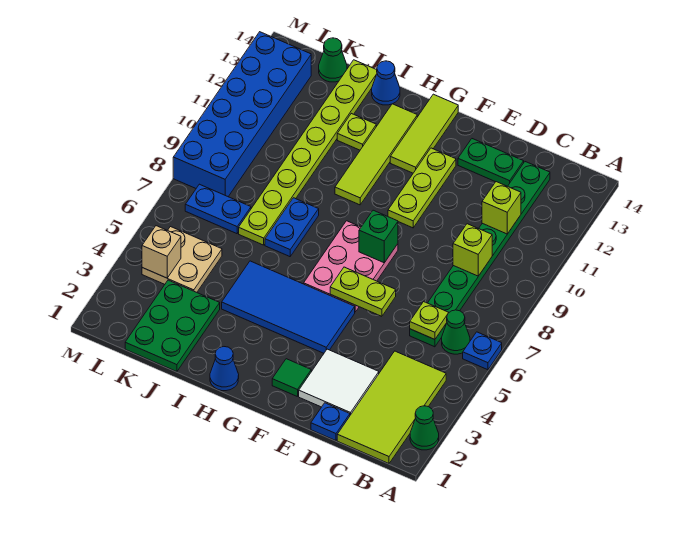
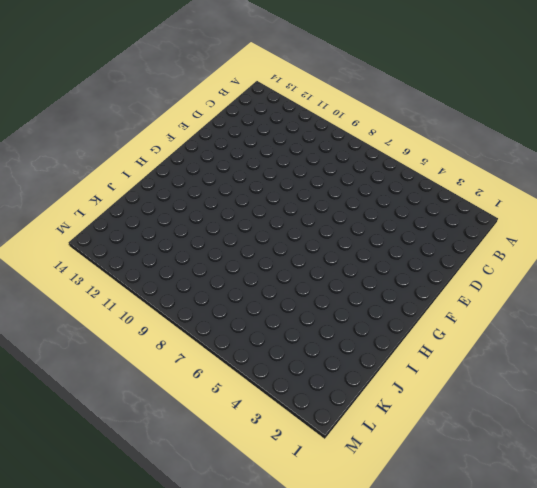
none -> green 1x1 cone [410,406,439,450]
none -> blue 1x1 plate [463,332,502,370]
none -> lime 2x4 tile [337,351,446,464]
none -> green 1x1 cone [442,310,470,354]

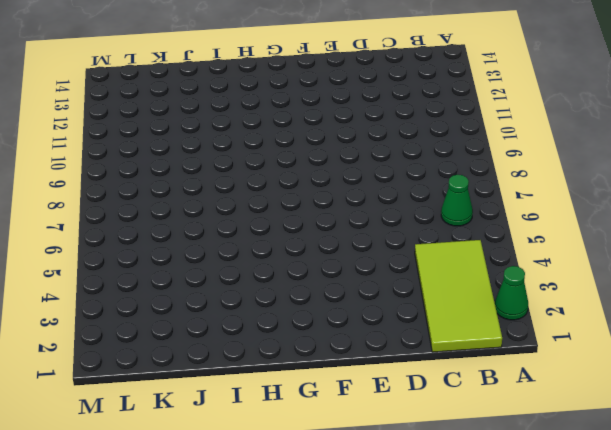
none -> blue 1x1 plate [463,332,502,370]
none -> green 1x8 plate [410,162,550,347]
none -> blue 1x1 plate [311,403,350,441]
none -> white 2x2 tile [299,349,379,415]

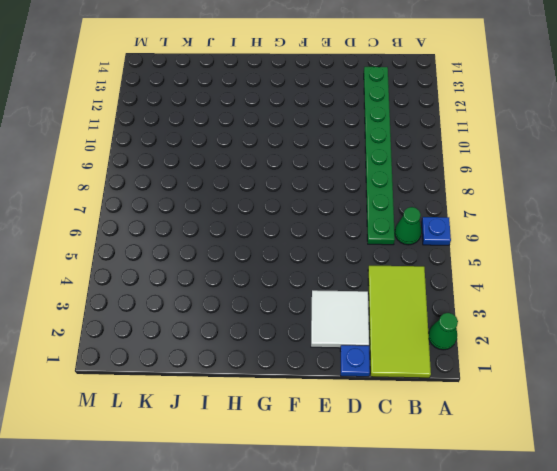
none -> green 1x2 plate [458,139,524,186]
none -> green 1x1 tile [272,359,311,397]
none -> blue 2x4 tile [222,261,355,353]
none -> pink 2x3 plate [304,221,398,312]

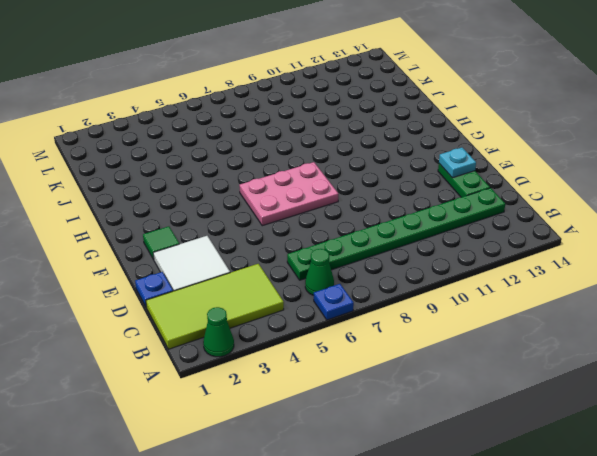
cyan 1x1 plate [439,148,476,178] -> none
none -> blue 2x4 tile [222,261,355,353]
none -> lime 1x3 plate [388,148,456,228]
none -> lime 1x3 tile [390,94,458,173]
none -> blue 1x1 cone [210,347,239,391]

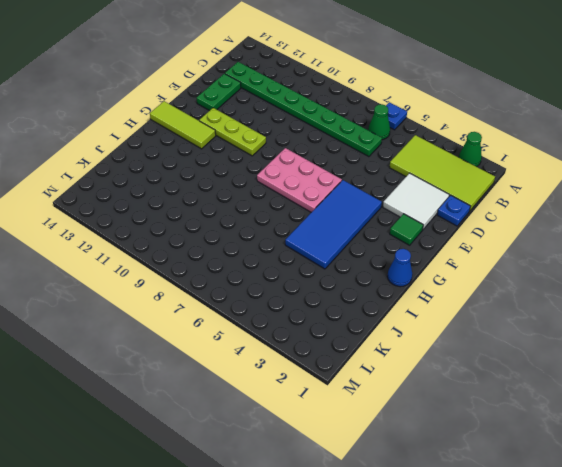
none -> lime 1x4 tile [335,104,417,205]
none -> blue 1x2 plate [265,198,319,257]
none -> lime 1x1 plate [337,113,376,150]
none -> blue 1x1 cone [372,61,400,105]

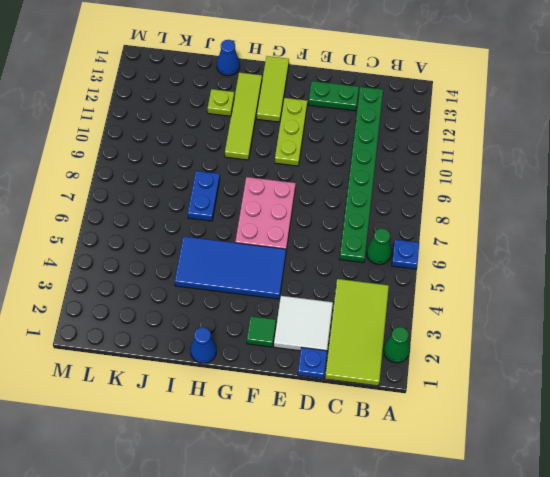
none -> green 2x3 plate [125,280,220,372]
none -> lime 1x8 plate [239,60,377,245]
none -> tan 2x2 plate [142,227,222,292]
none -> blue 1x2 plate [185,184,251,234]

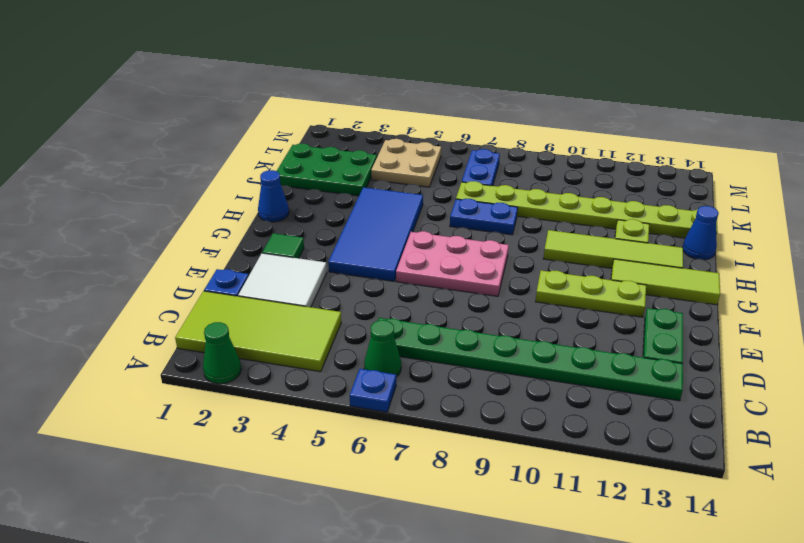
none -> green 1x1 cone [319,38,347,82]
none -> blue 2x6 brick [173,32,311,196]
none -> lime 1x1 plate [410,302,449,340]
none -> lime 1x1 brick [453,224,492,276]

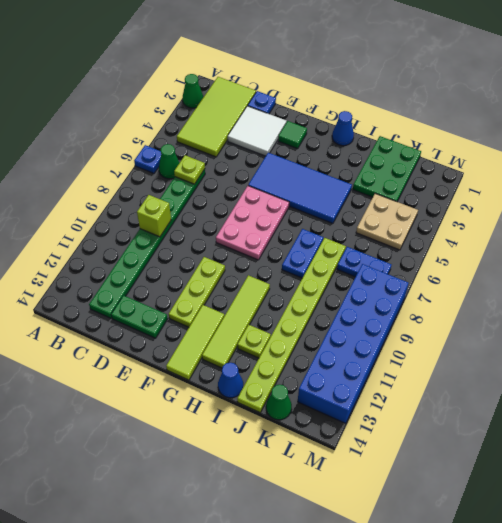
none -> lime 1x1 brick [482,182,521,234]
none -> lime 1x2 plate [330,267,396,316]
none -> green 1x1 brick [359,210,398,263]
none -> tan 1x1 brick [142,226,181,278]

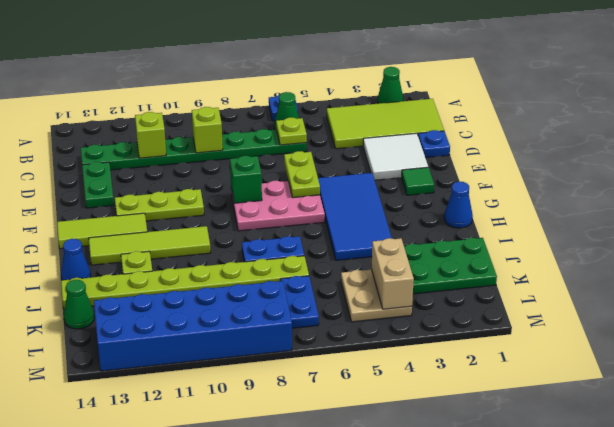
tan 1x2 brick [372,238,414,309] -> tan 1x1 brick [142,226,181,278]

